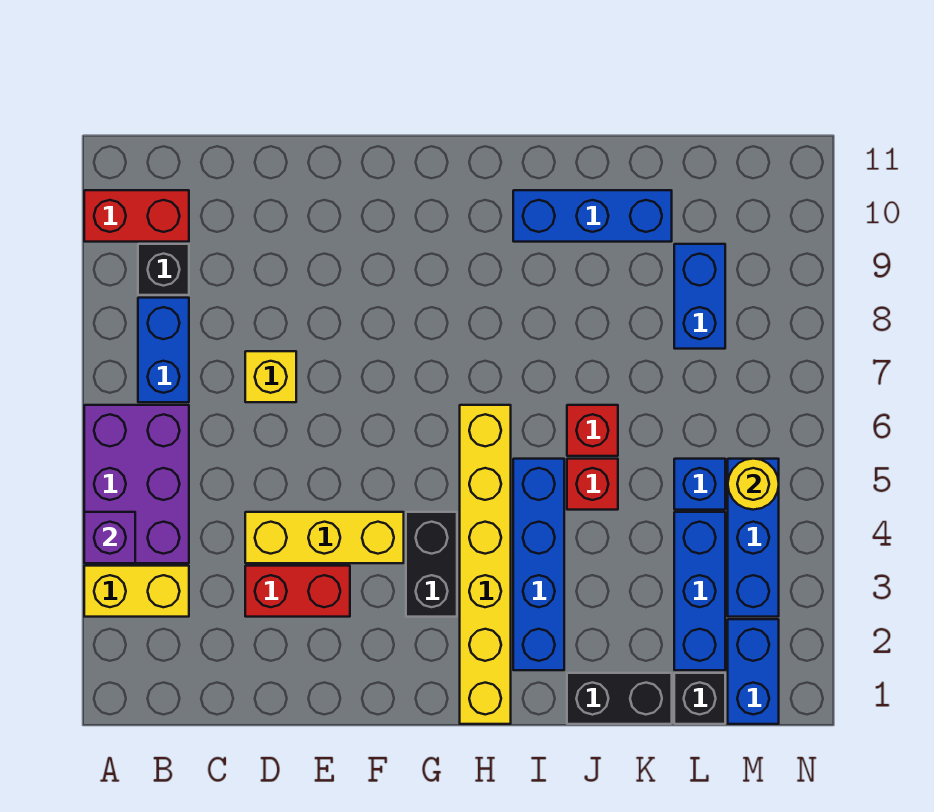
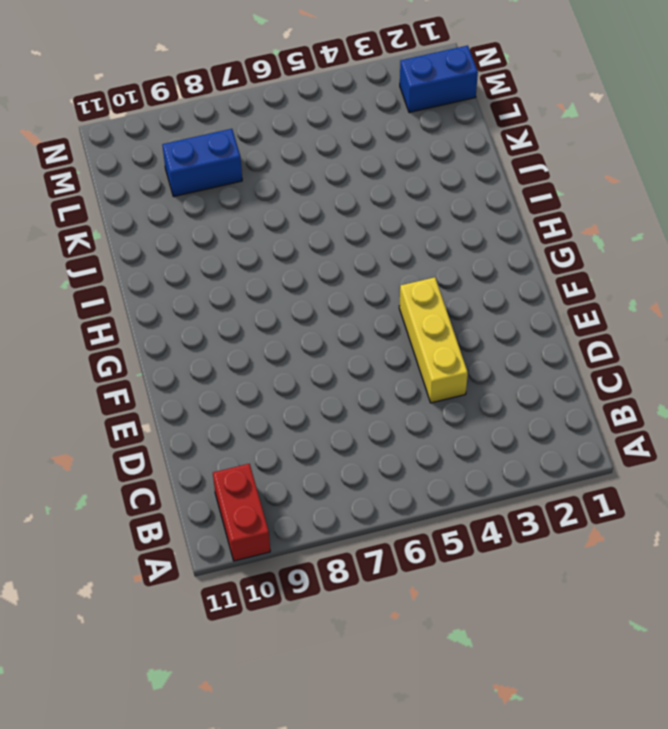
none -> yellow 1x2 brick [84,566,189,617]
none -> purple 2x3 brick [84,405,189,563]
none -> blue 1x2 brick [138,298,189,402]

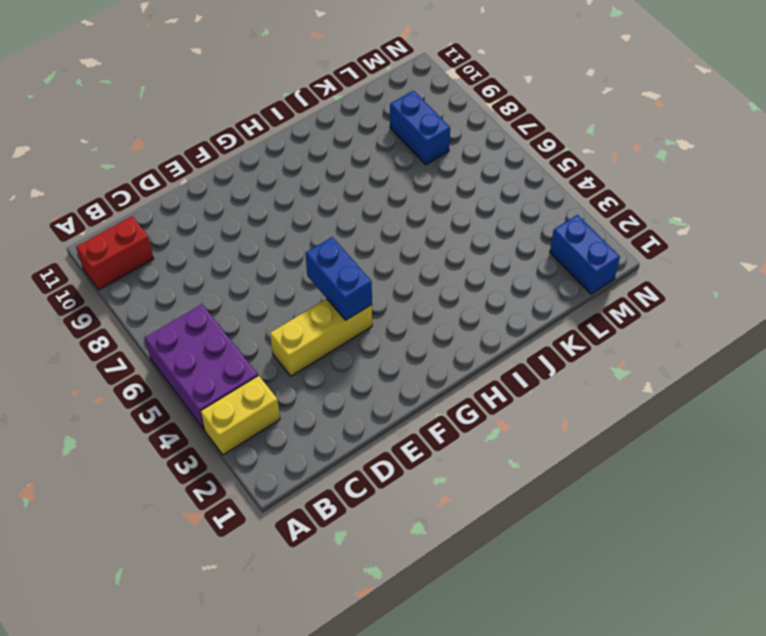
blue 1x2 brick [306,237,372,320] -> blue 1x2 brick moved to [138,298,189,402]
none -> black 1x1 brick [138,244,189,295]
none -> red 1x2 brick [245,566,350,617]
none -> yellow 1x1 brick [245,351,296,402]

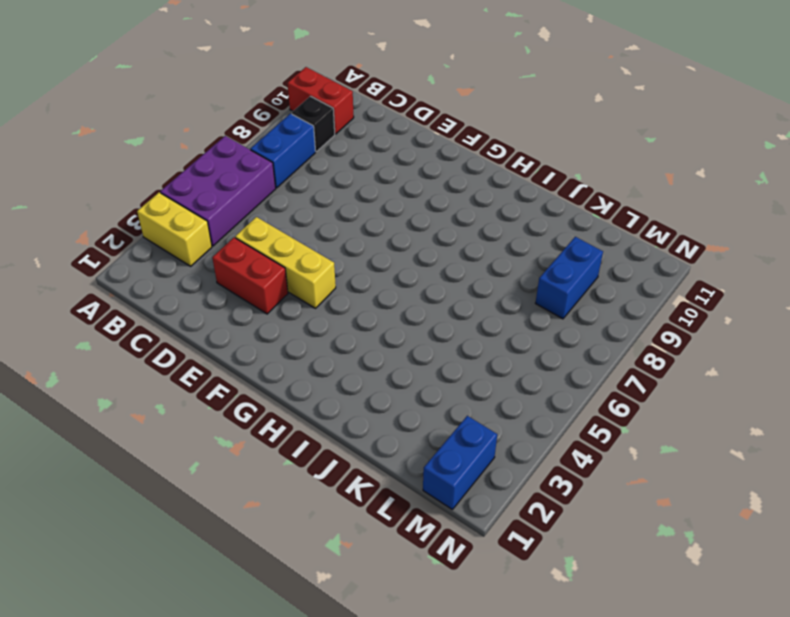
none -> yellow 1x1 brick [245,351,296,402]
none -> black 1x2 brick [406,512,457,617]
none -> yellow 1x6 brick [460,405,511,724]

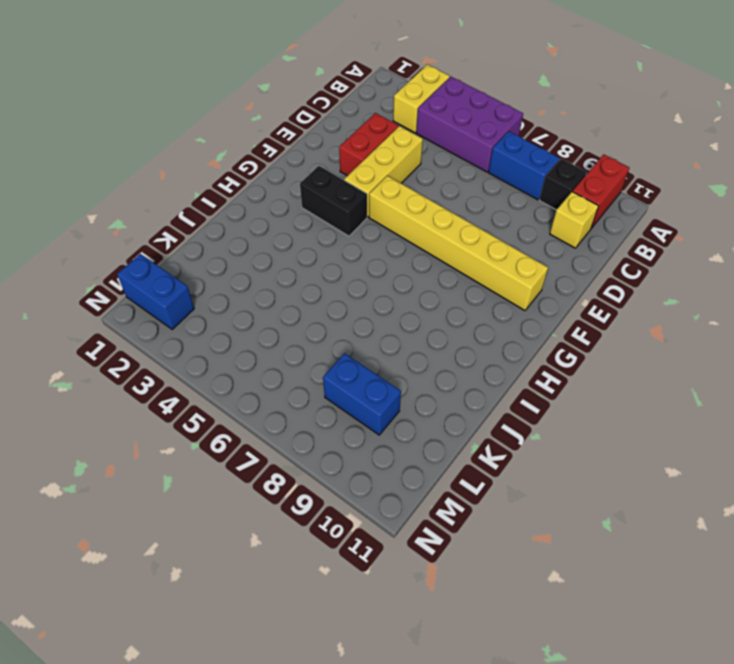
yellow 1x1 brick [550,192,598,248] -> yellow 1x1 brick moved to [245,351,296,402]
yellow 1x6 brick [369,176,548,311] -> yellow 1x6 brick moved to [460,405,511,724]
none -> blue 1x4 brick [513,459,564,670]
none -> blue 1x3 brick [513,190,672,242]
none -> black 1x2 brick [567,673,672,724]

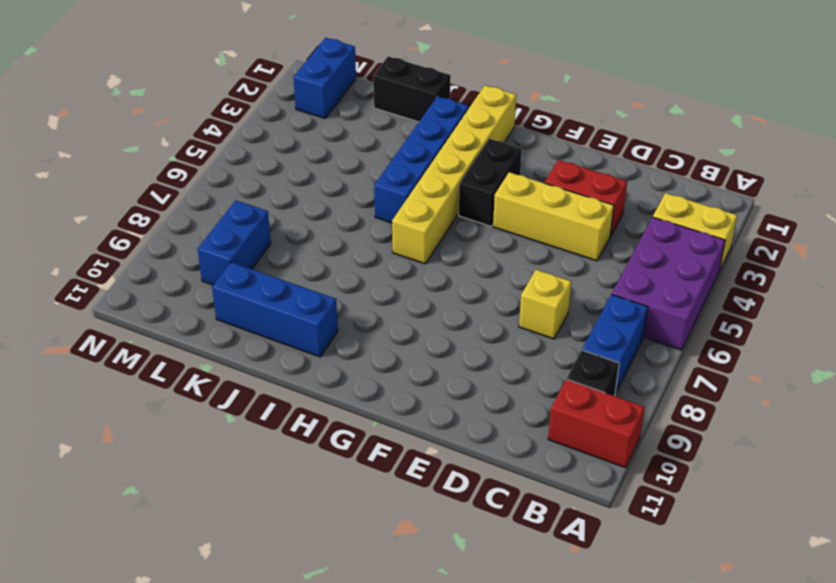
none -> red 1x1 brick [567,459,618,510]
none -> red 1x1 brick [567,405,618,456]
none -> black 1x1 brick [674,673,725,724]

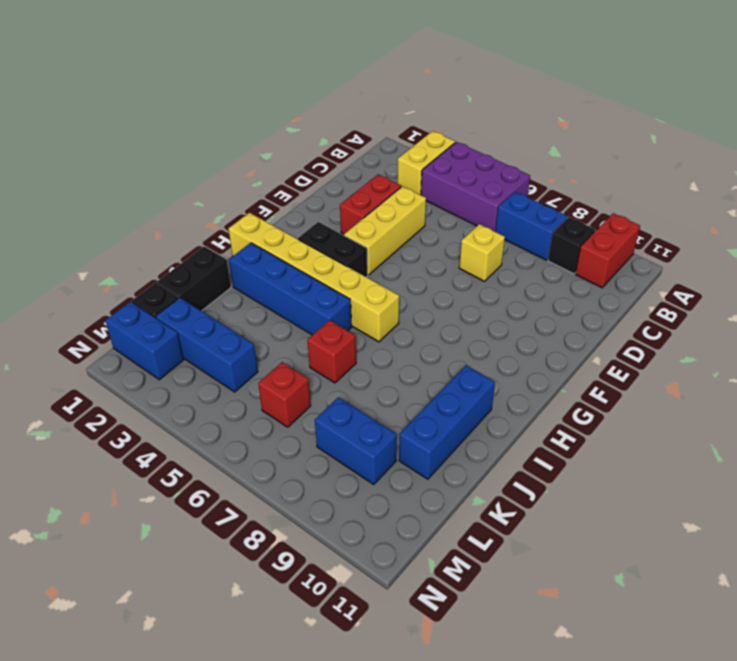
red 1x1 brick [258,362,311,427] -> red 1x1 brick moved to [567,459,618,510]
none -> blue 1x1 brick [674,459,725,510]
none -> blue 1x3 brick [728,459,779,617]
none -> purple 1x1 brick [84,512,135,563]

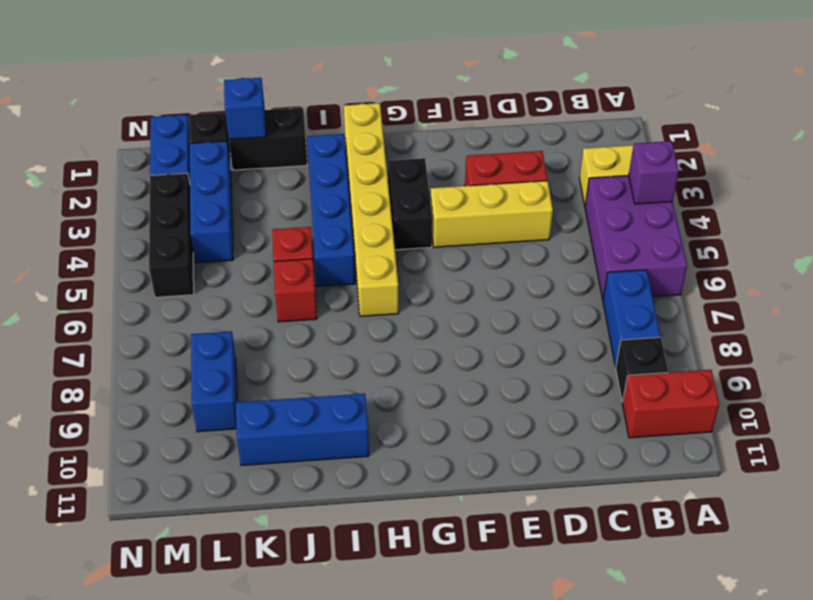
blue 1x1 brick [224,78,266,139] -> blue 1x1 brick moved to [674,459,725,510]
black 1x3 brick [149,173,194,297] -> blue 1x3 brick [728,459,779,617]
none -> yellow 1x1 brick [245,351,296,402]
none -> yellow 1x1 round brick [728,459,779,510]

